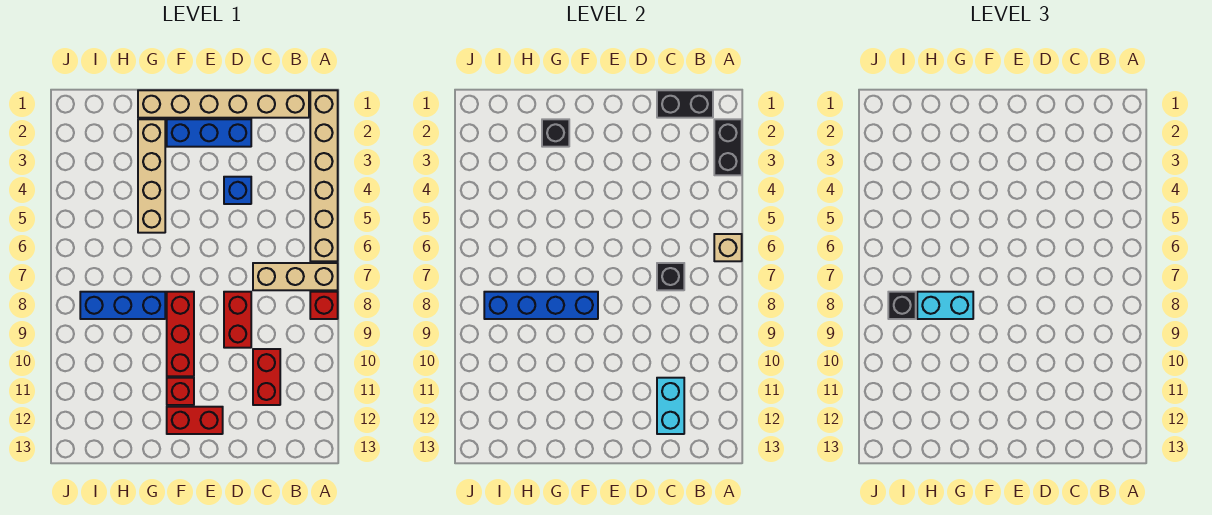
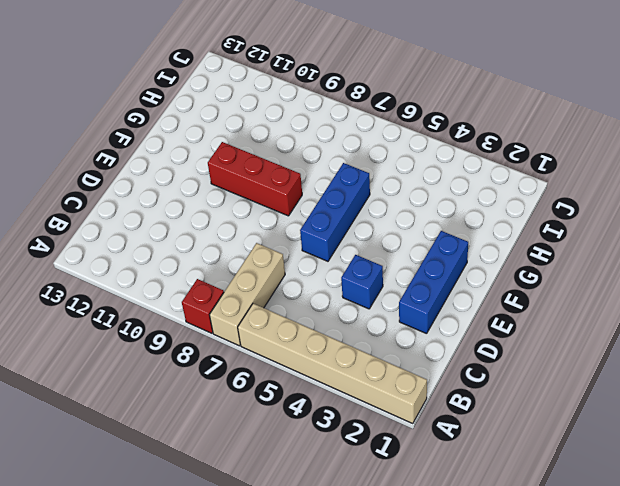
blue 1x3 brick [300,163,370,261] -> blue 1x3 brick moved to [80,292,165,319]
none -> tan 1x6 brick [138,90,309,118]
none -> red 1x2 brick [253,349,280,405]
none -> red 1x2 brick [224,292,251,348]

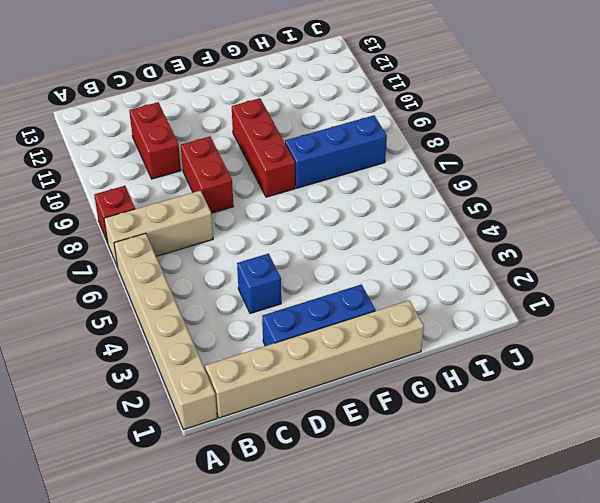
none -> red 1x2 brick [167,407,223,434]
none -> red 1x1 brick [167,378,194,405]
none -> tan 1x4 brick [138,119,165,233]

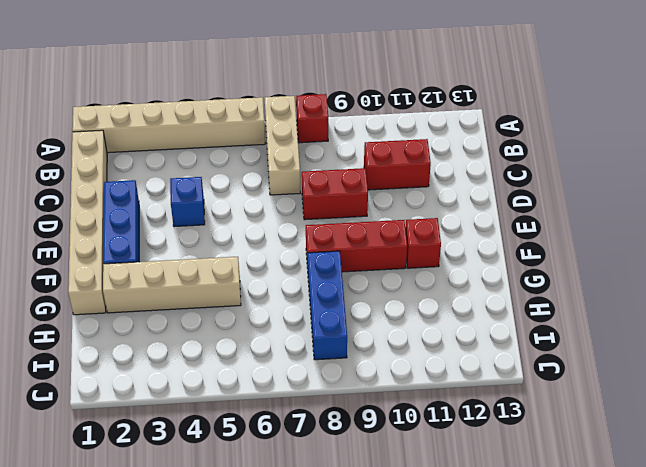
none -> red 1x2 brick [167,407,223,434]
none -> black 1x2 brick [714,119,742,175]
none -> tan 1x1 brick [714,234,742,261]

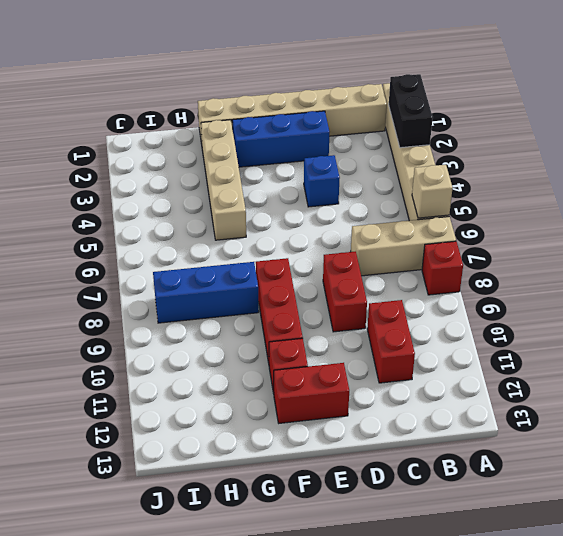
none -> black 1x2 brick [657,90,713,118]
none -> black 1x1 brick [657,263,684,290]
none -> cyan 1x2 brick [657,378,684,434]

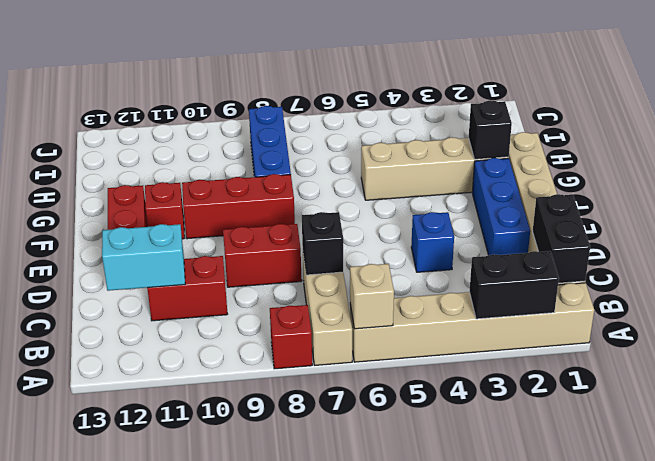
none -> blue 1x4 brick [484,292,598,319]
none -> cyan 1x2 brick [917,292,973,319]
none -> black 1x1 brick [888,292,916,319]

